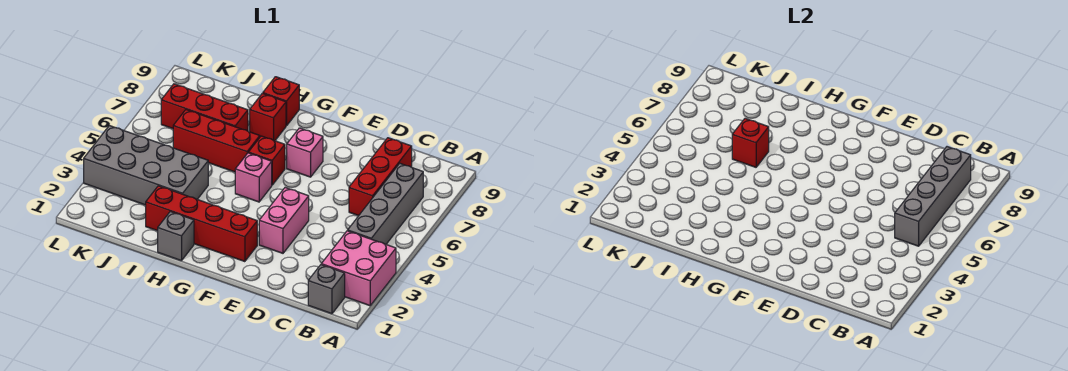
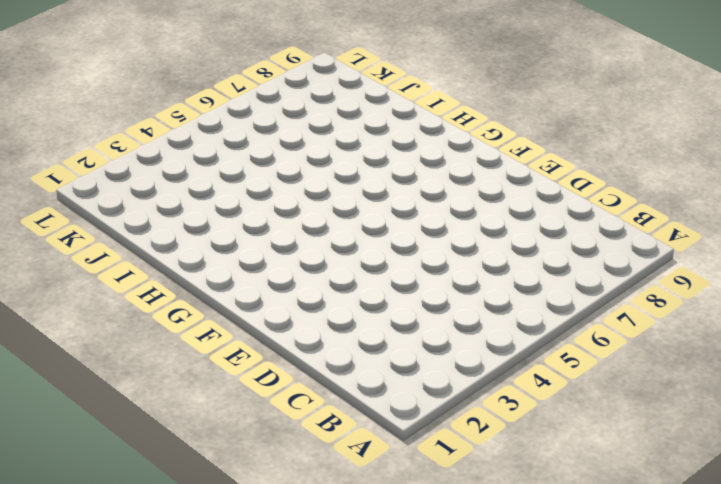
none -> pink 2x2 brick [321,231,396,306]
none -> grey 1x1 brick [308,265,345,314]
none -> grey 1x4 brick [348,163,423,244]

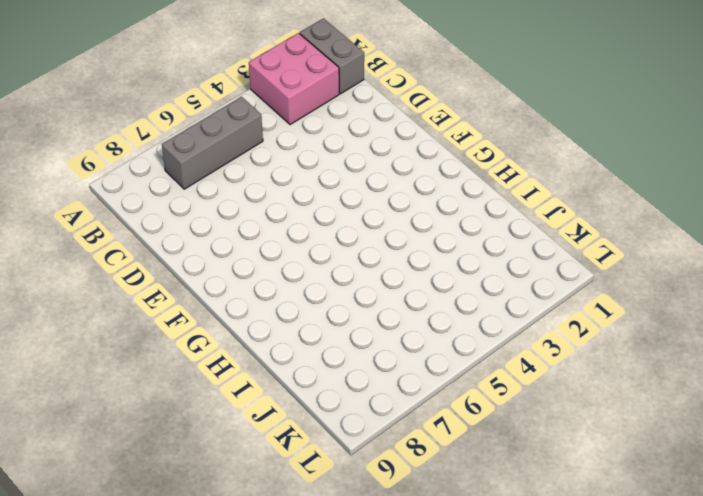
grey 1x2 brick [300,18,364,94] -> grey 1x1 brick [308,265,345,314]
grey 1x3 brick [162,97,263,189] -> grey 1x4 brick [348,163,423,244]
none -> red 1x3 brick [349,138,412,216]
none -> pink 1x2 brick [259,188,309,253]
none -> red 1x4 brick [146,186,257,262]

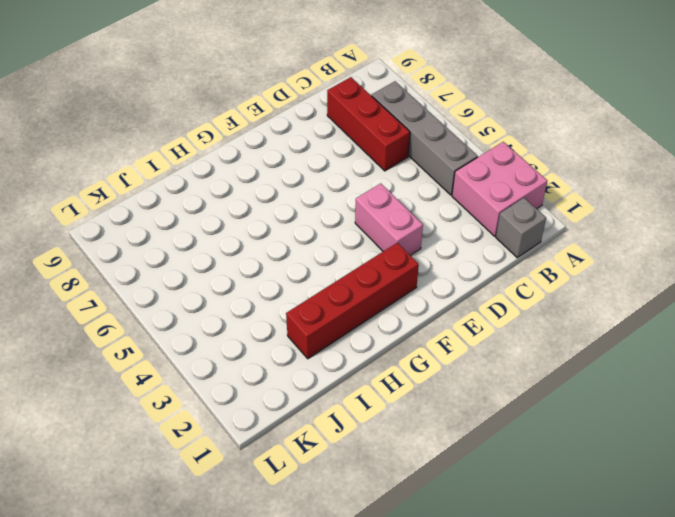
none -> pink 1x1 brick [287,128,323,177]
none -> pink 1x1 brick [235,153,272,202]
none -> red 1x1 brick [248,136,285,185]

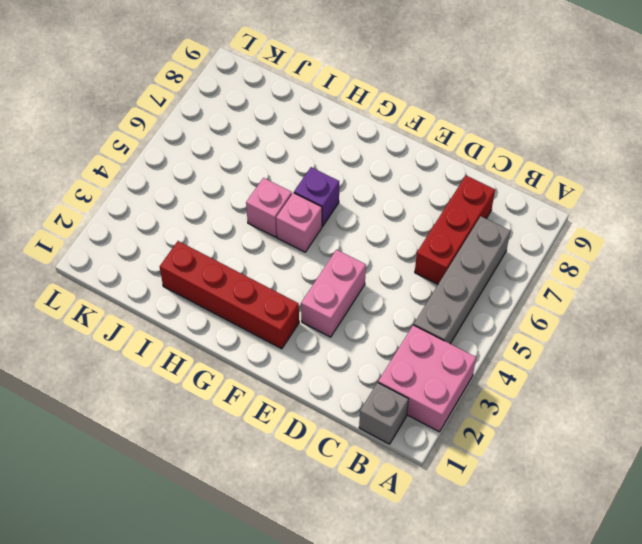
purple 1x1 brick [294,167,339,226] -> red 1x1 brick [248,136,285,185]
pink 1x1 brick [246,178,292,237] -> pink 1x1 brick moved to [287,128,323,177]
none -> grey 1x1 brick [158,212,194,261]
none -> red 1x3 brick [173,110,260,172]
none -> red 1x1 brick [250,93,286,141]

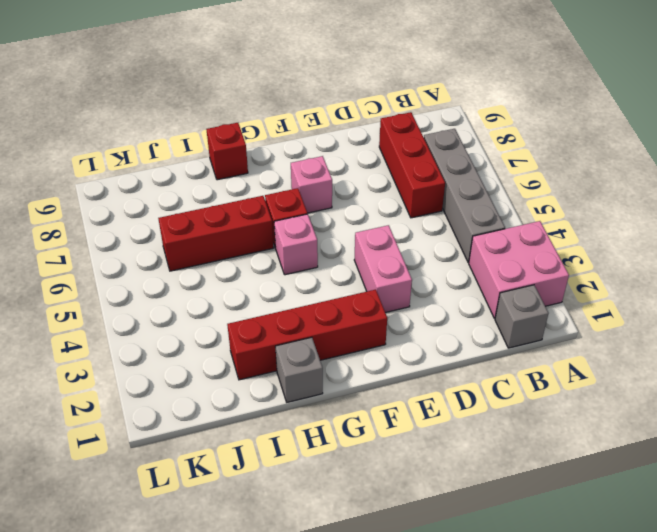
none -> red 1x1 brick [250,93,286,141]
none -> grey 2x4 brick [84,126,208,205]
none -> red 1x3 brick [161,84,248,131]

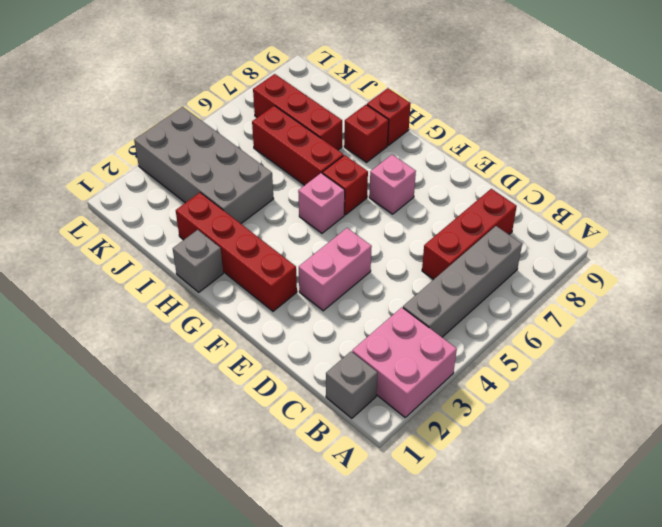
none -> grey 1x4 brick [895,147,971,246]
none -> red 1x1 brick [732,118,769,167]

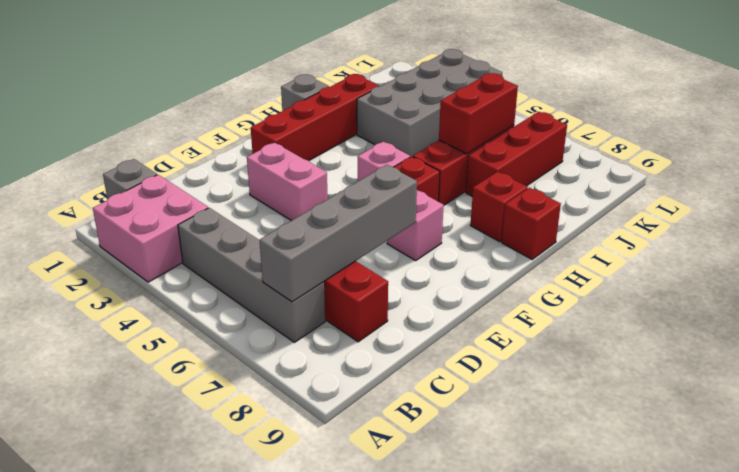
grey 1x4 brick [260,165,417,302] -> grey 1x4 brick turned to [895,147,971,246]
red 1x2 brick [439,73,518,154] -> red 1x1 brick [732,118,769,167]

